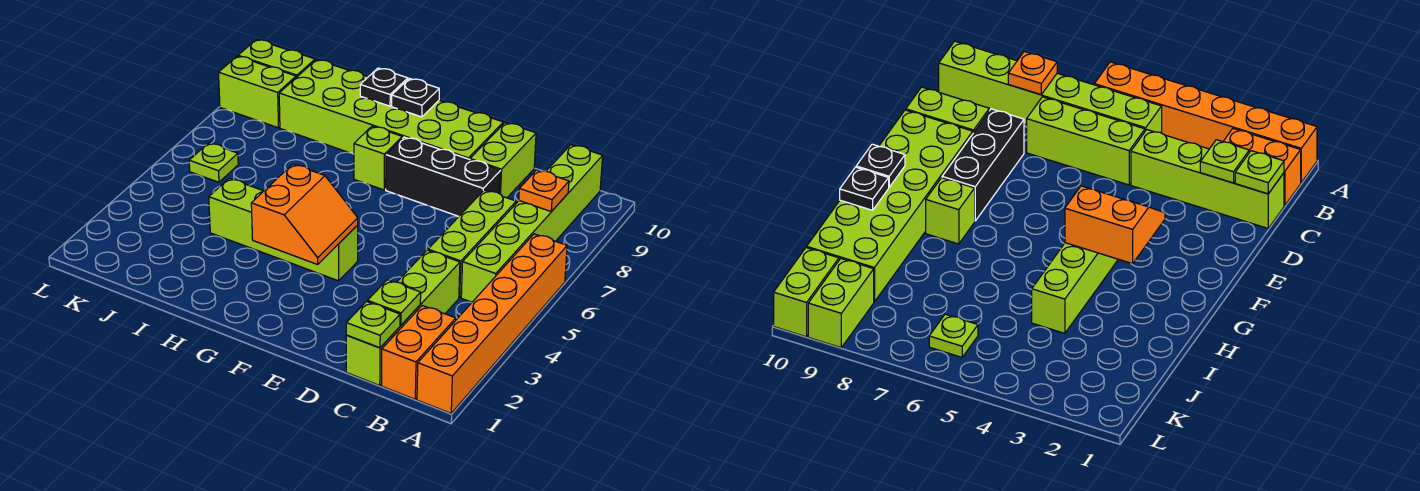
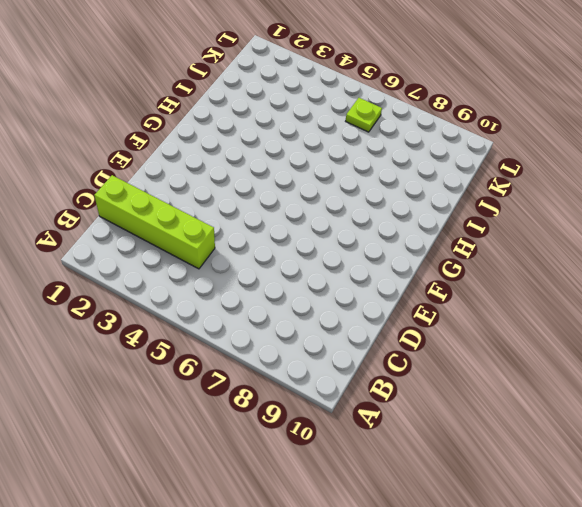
none -> orange 1x6 brick [417,234,567,413]
none -> orange 1x2 brick [382,306,456,399]
none -> lime 1x6 brick [461,145,603,302]

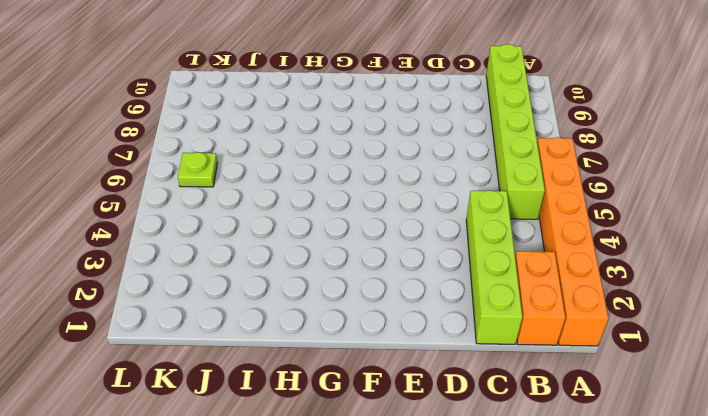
none -> lime 1x3 brick [428,190,516,298]
none -> black 1x3 brick [386,137,501,217]
none -> lime 1x2 brick [470,123,536,198]

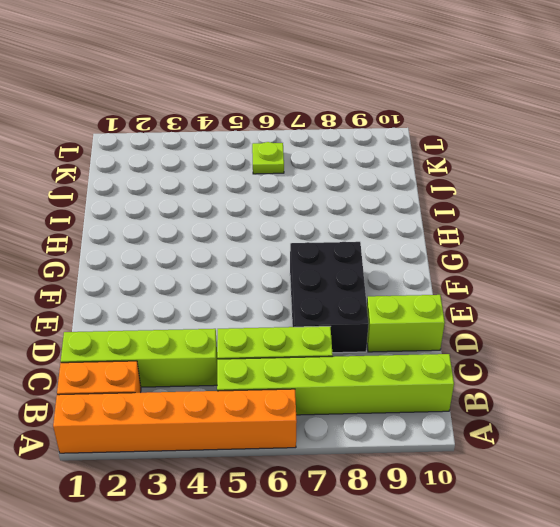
black 2x3 brick [290,242,369,353] -> black 1x3 brick [386,137,501,217]
none -> lime 2x6 brick [279,60,503,159]
none -> lime 1x4 brick [209,178,358,281]
none -> lime 1x1 brick [354,126,402,190]

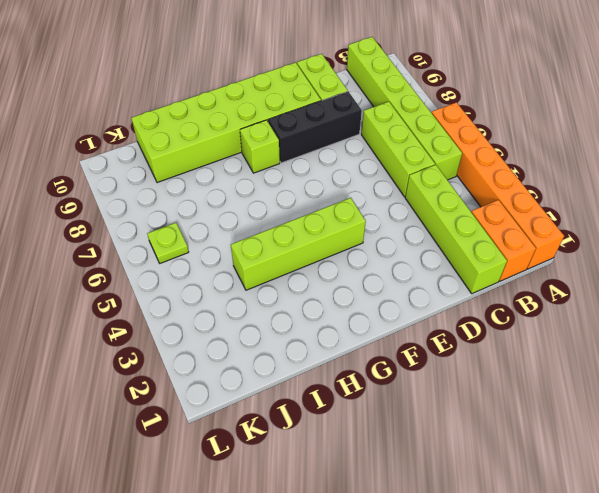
none -> lime 1x2 brick [219,56,296,128]
none -> lime 1x2 brick [238,40,315,77]
none -> orange 1x1 plate [519,170,569,212]

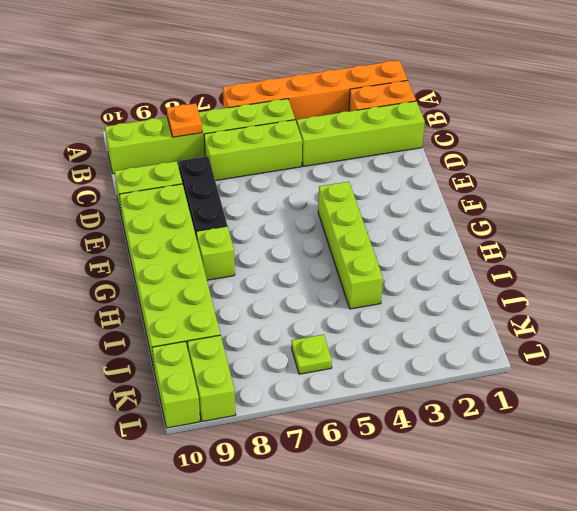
none -> lime 1x1 plate [346,302,400,348]
none -> lime 1x1 plate [367,280,421,325]
none -> orange 2x2 slope [251,164,358,264]

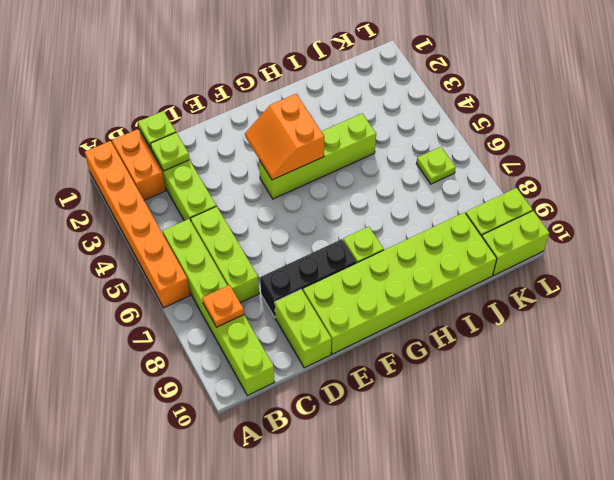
none -> black 1x1 plate [392,78,439,117]
none -> black 1x1 plate [360,68,408,106]

